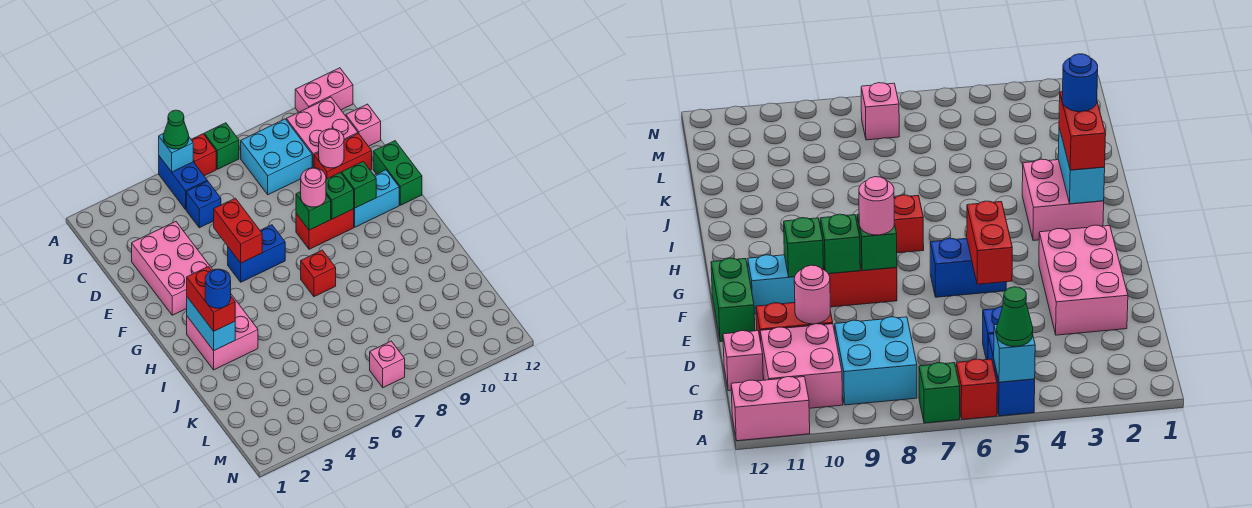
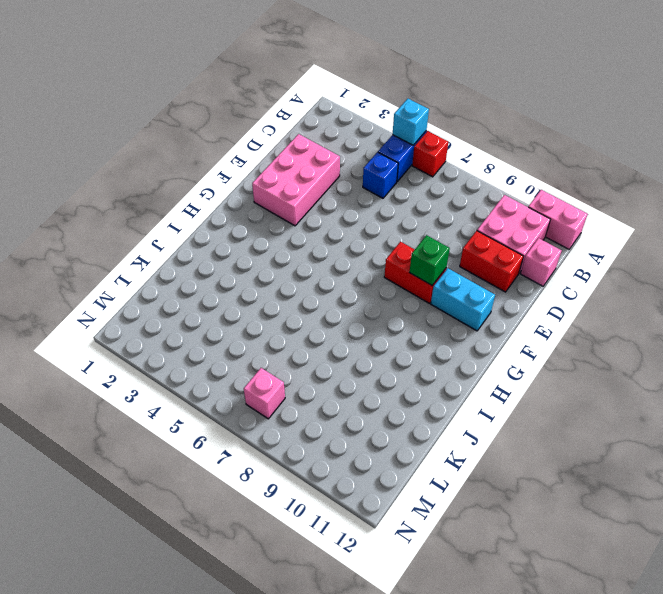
none -> green 1x1 brick [204,123,239,169]
none -> cyan 2x2 brick [241,119,312,195]
none -> green 1x2 brick [373,141,422,205]

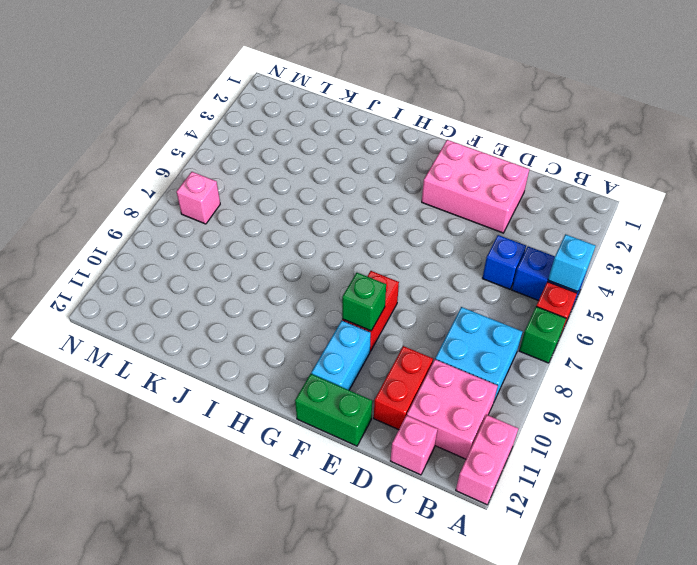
none -> blue 1x2 brick [228,225,285,282]
none -> pink 2x2 brick [187,294,258,370]
none -> red 1x1 brick [301,250,336,297]

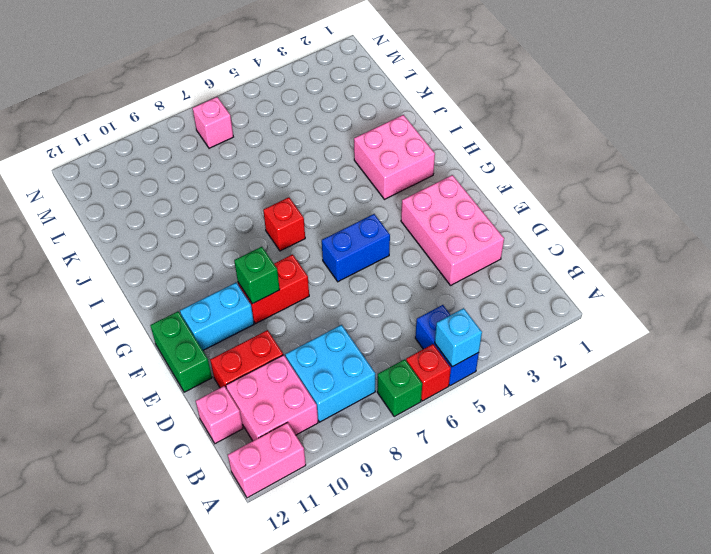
none -> blue 1x1 brick [186,181,221,228]
none -> pink 1x1 round brick [319,129,344,168]
none -> red 1x2 brick [214,198,262,263]

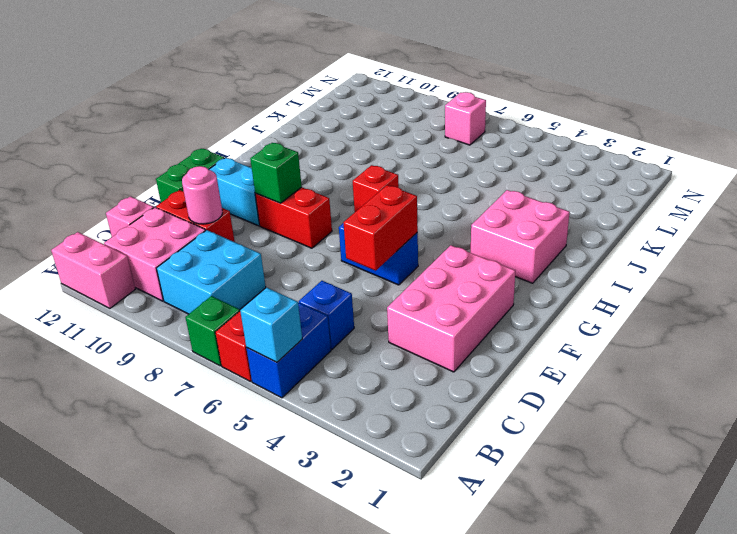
none -> green 1x1 brick [296,192,331,230]
none -> green 1x1 brick [342,162,376,208]
none -> cyan 1x2 brick [187,297,235,351]

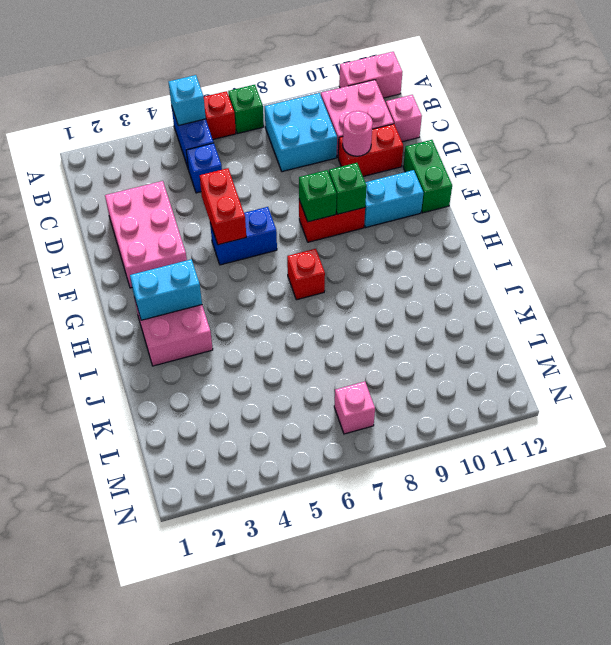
cyan 1x2 brick [130,259,202,320] -> cyan 1x2 brick turned to [187,297,235,351]
none -> green 1x1 brick [342,162,376,208]
none -> green 1x1 cone [163,110,189,149]
none -> pink 1x1 round brick [301,168,326,207]

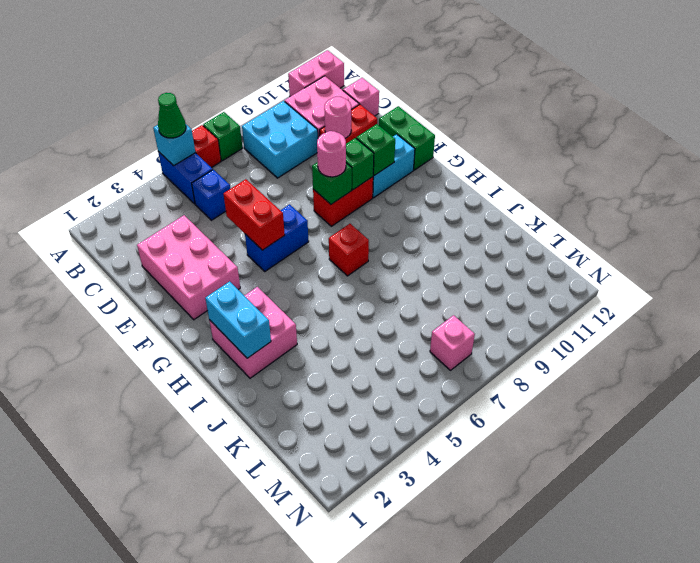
none -> red 1x2 brick [187,267,235,331]
none -> blue 1x1 round brick [205,269,231,308]

